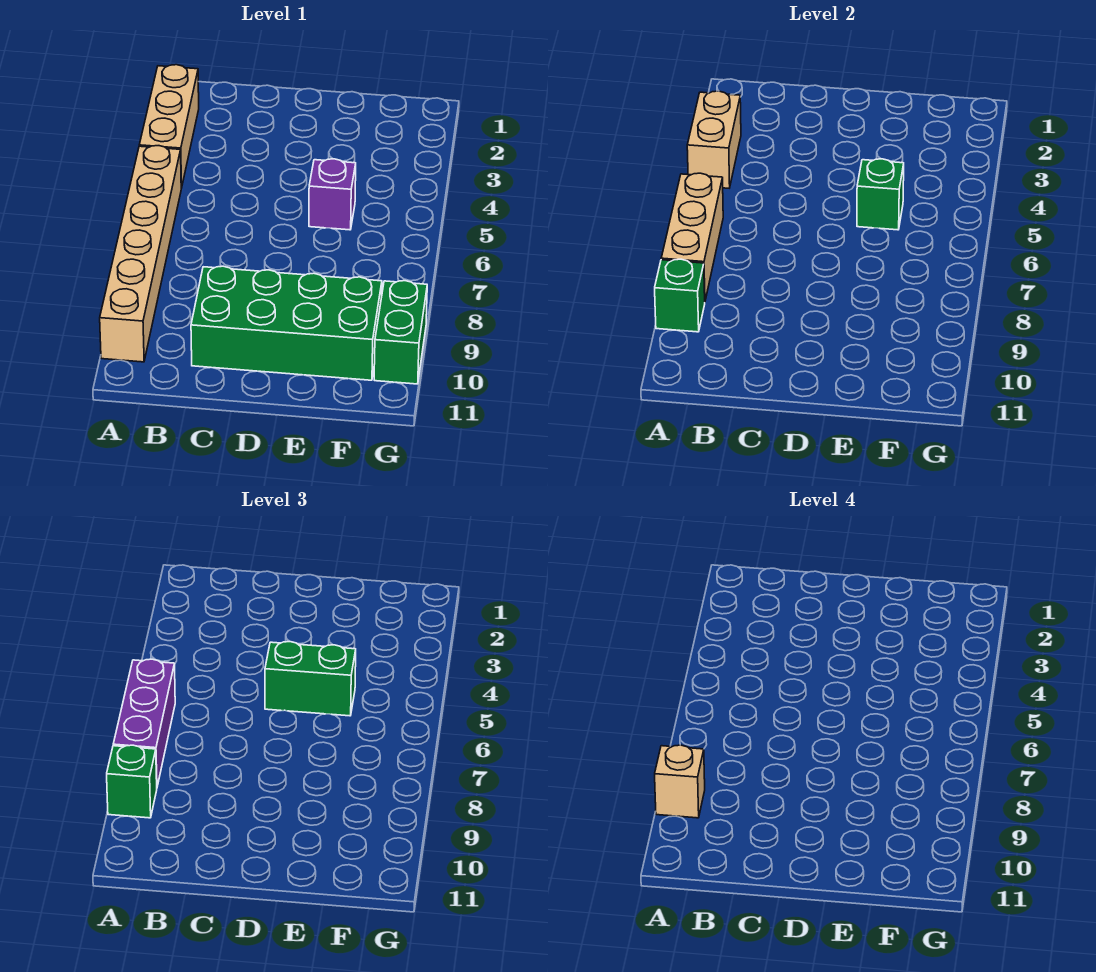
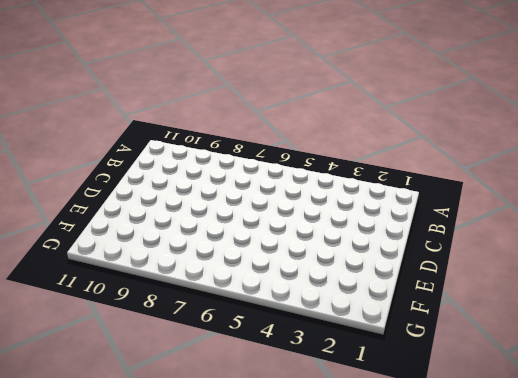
none -> tan 1x3 brick [139,65,199,188]
none -> tan 1x6 brick [100,146,181,362]
none -> green 2x4 brick [191,266,382,380]

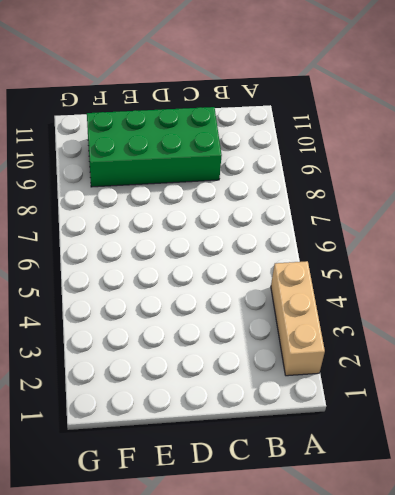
none -> tan 1x6 brick [100,146,181,362]
none -> purple 1x1 brick [309,159,356,230]
none -> green 1x2 brick [374,281,427,384]

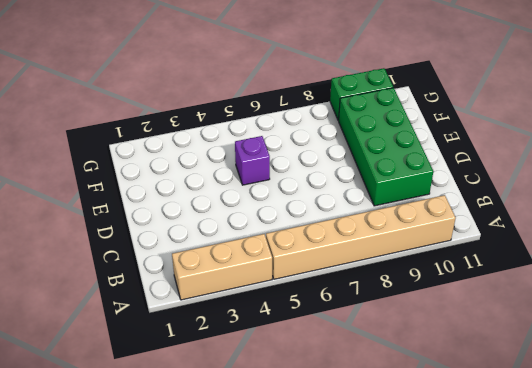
none -> tan 1x2 brick [687,91,741,188]
none -> tan 1x3 brick [661,173,723,300]
none -> green 1x1 brick [655,259,705,332]

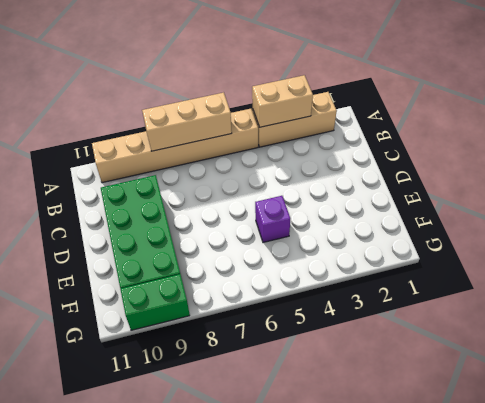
none -> green 1x1 brick [655,259,705,332]
none -> green 1x1 brick [857,159,904,230]
none -> purple 1x3 brick [113,659,175,786]

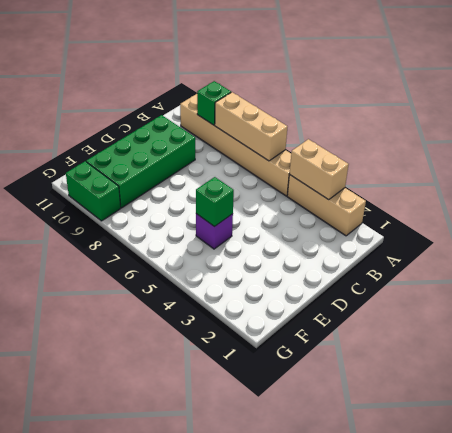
none -> purple 1x3 brick [113,659,175,786]
none -> green 1x1 brick [107,745,157,818]
none -> green 1x2 brick [265,642,356,716]

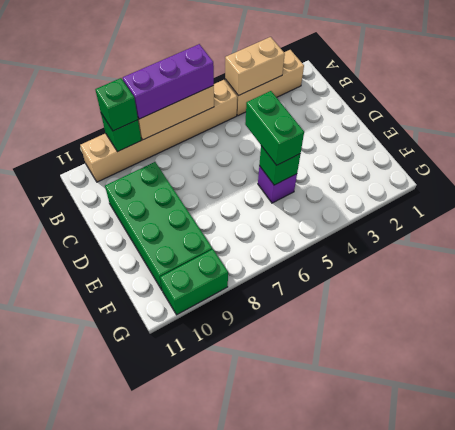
none -> tan 1x1 brick [655,745,705,818]

